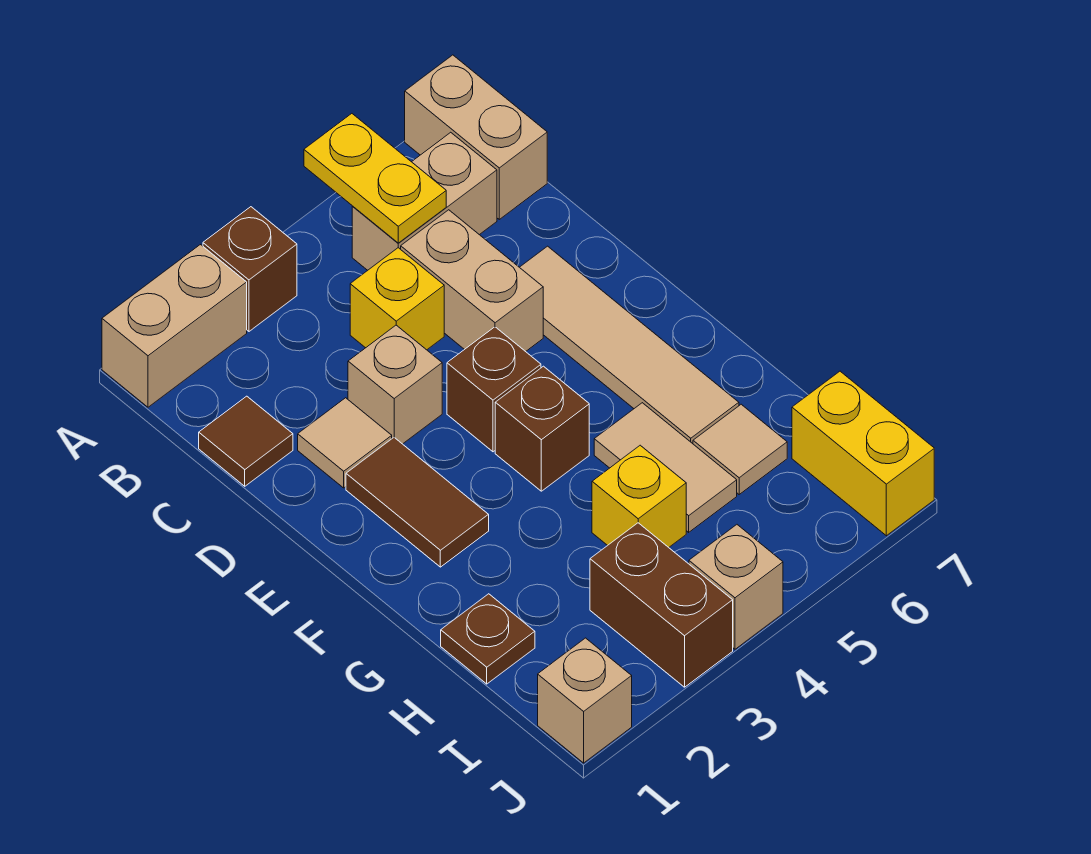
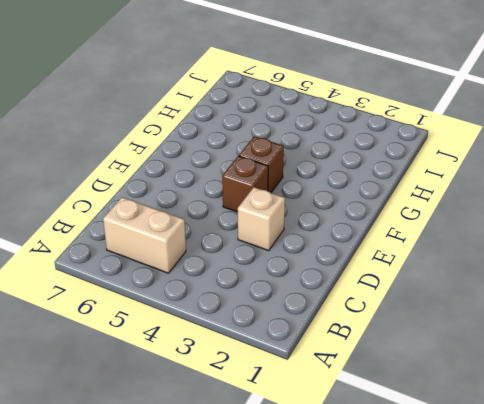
none -> tan 1x2 brick [102,245,247,407]
none -> brown 1x1 brick [203,207,297,331]
none -> tan 1x2 brick [405,55,547,219]

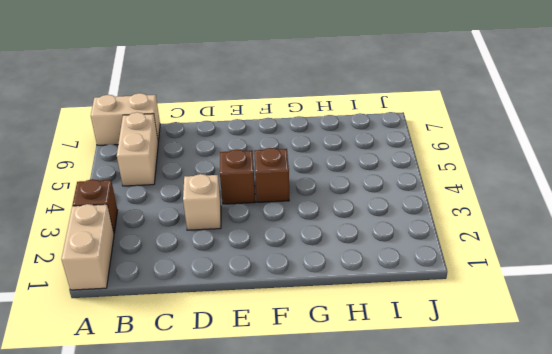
none -> brown 1x1 tile [199,396,293,486]
none -> yellow 1x1 brick [350,248,444,350]
none -> tan 1x2 brick [401,210,543,352]

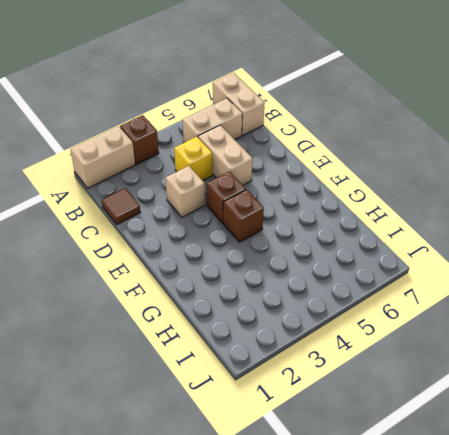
none -> tan 1x1 tile [298,398,392,488]
none -> tan 1x4 tile [520,246,739,444]
none -> brown 1x2 tile [346,438,489,567]

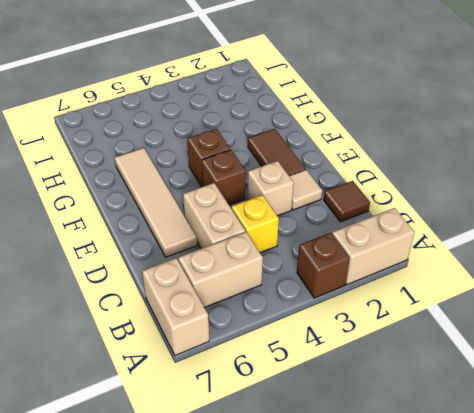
none -> tan 1x2 tile [594,403,737,532]
none -> brown 1x1 plate [441,594,535,684]
none -> yellow 1x1 brick [592,445,686,547]

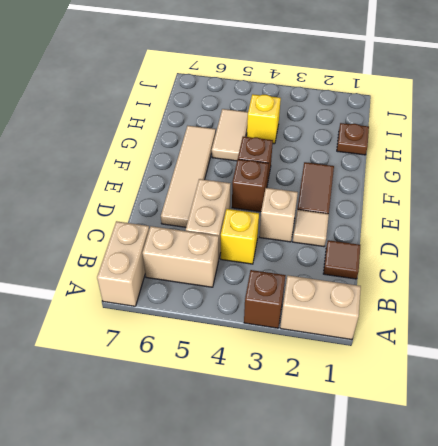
none -> tan 1x1 tile [693,404,787,494]
none -> brown 1x2 brick [590,523,733,687]
none -> yellow 1x2 brick [792,371,934,536]

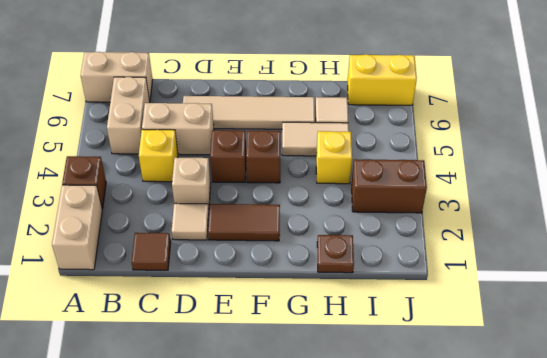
none -> tan 1x1 brick [538,638,632,763]
none -> tan 1x1 brick [689,525,783,649]
none -> yellow 1x2 plate [304,114,446,243]

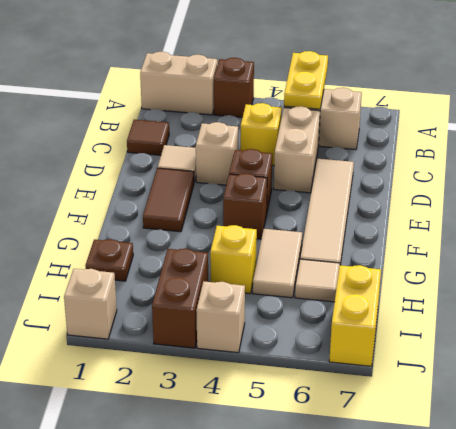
none -> tan 1x2 brick [405,55,547,219]

